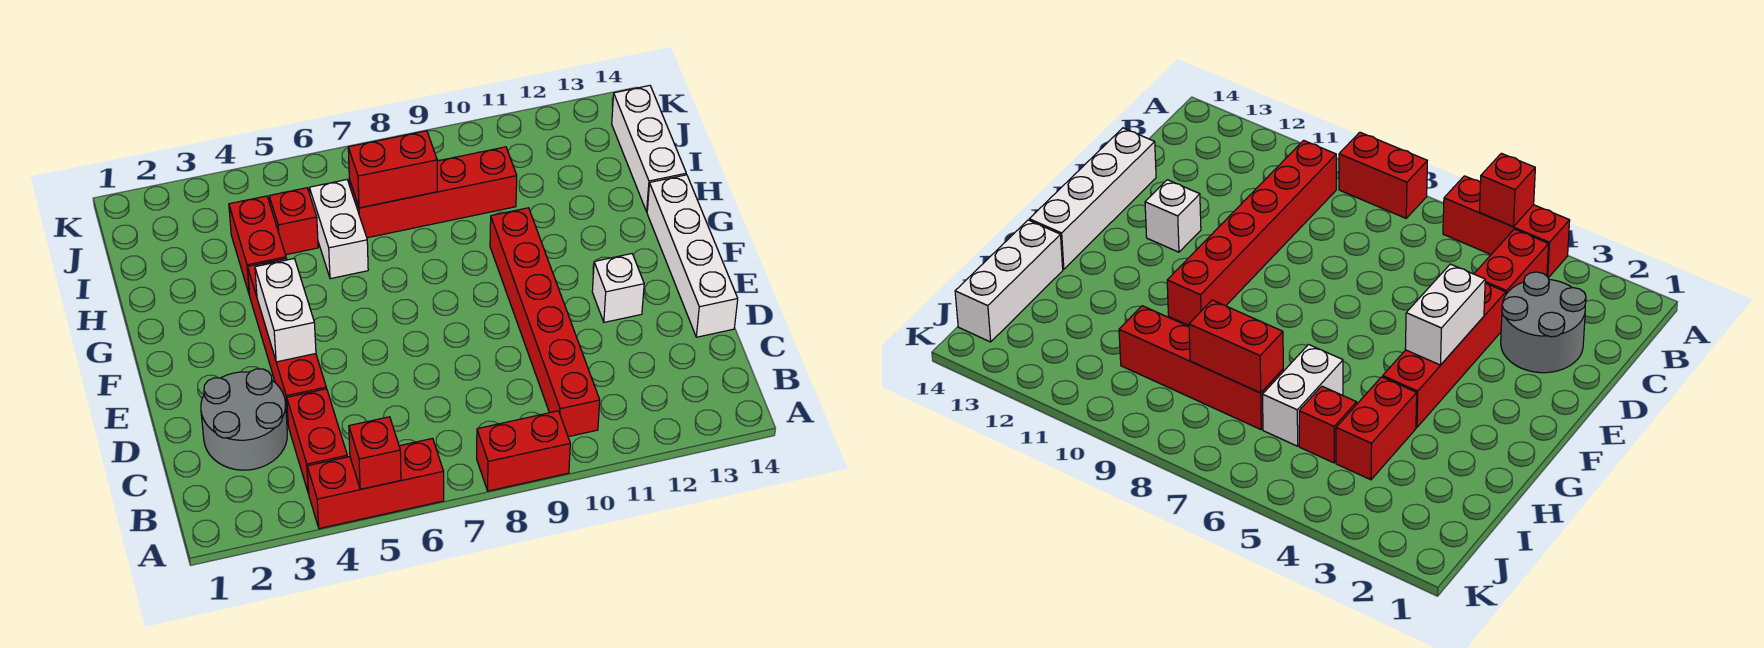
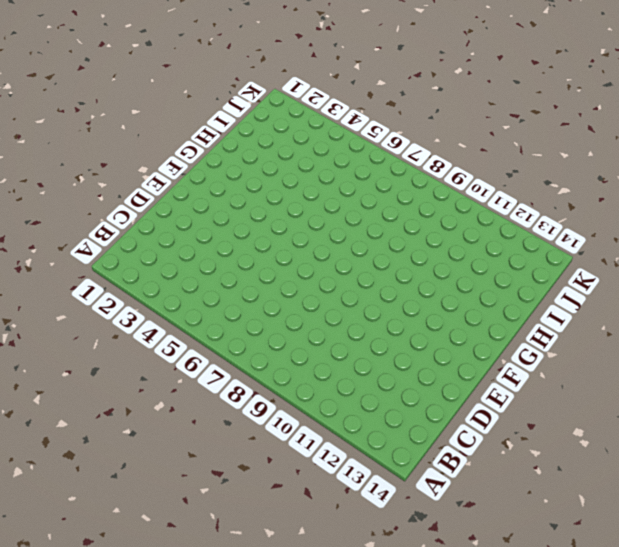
none -> red 1x3 brick [307,438,444,529]
none -> red 1x2 brick [477,411,570,491]
none -> red 1x2 brick [287,389,347,494]

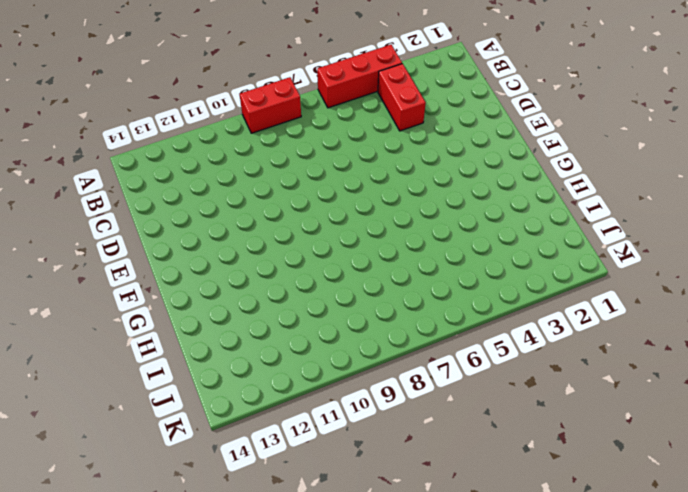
none -> red 1x6 brick [490,208,600,437]
none -> grey 2x2 round brick [201,369,287,470]
none -> red 1x4 brick [248,258,326,424]

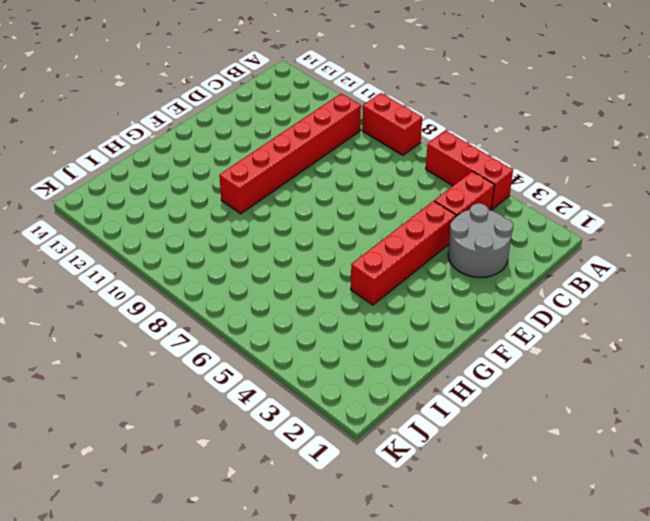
none -> white 1x4 brick [647,175,738,337]
none -> white 1x1 brick [592,254,644,322]
none -> red 1x2 brick [229,196,286,295]

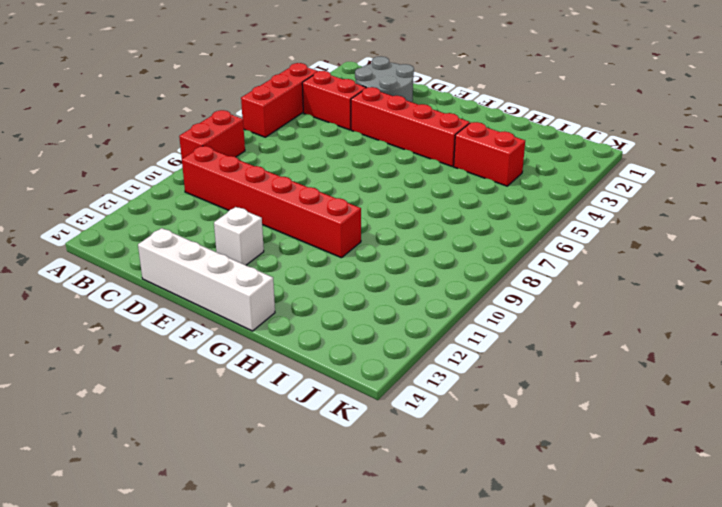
none -> white 1x2 brick [309,180,368,279]
none -> white 1x3 brick [612,86,686,212]
none -> red 1x1 brick [269,188,318,255]

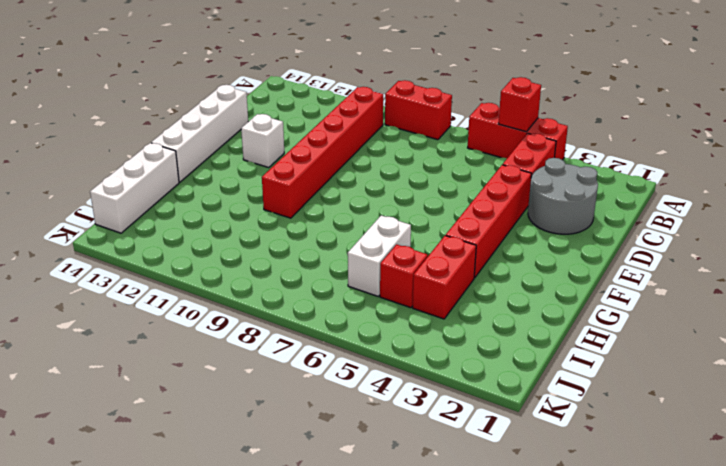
none -> red 1x4 brick [349,147,517,238]
none -> white 1x2 brick [255,259,316,362]
none -> red 1x2 brick [348,131,437,208]

